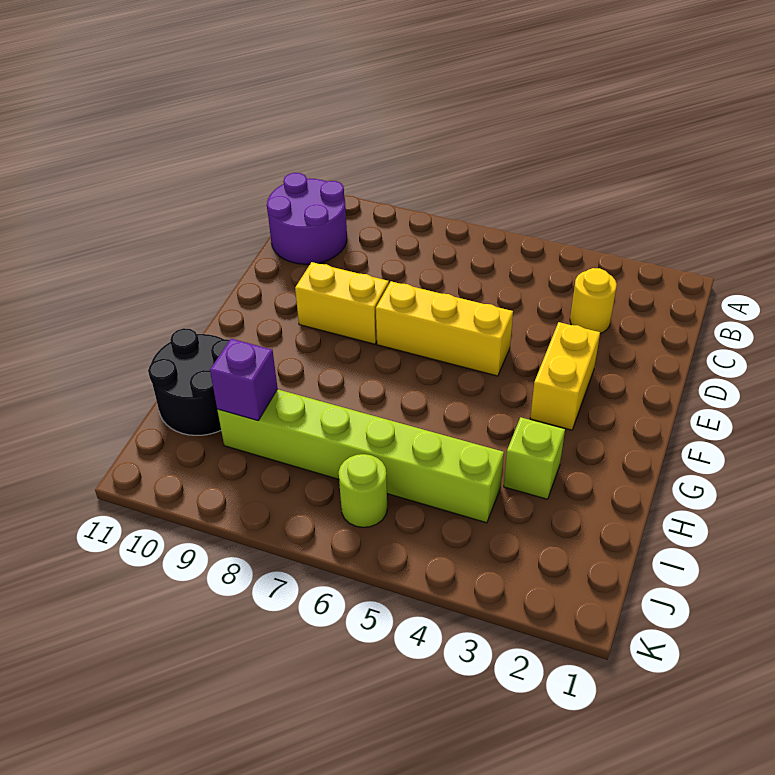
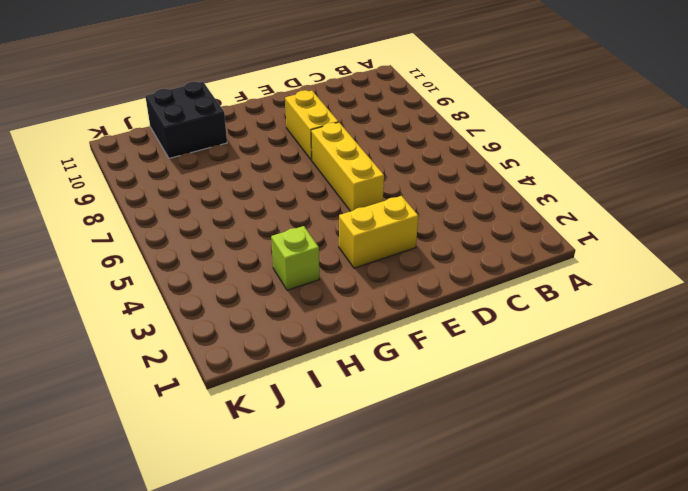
black 2x2 brick [145,82,227,158] -> black 2x2 round brick [148,328,229,435]
none -> purple 2x2 round brick [267,173,347,264]
none -> yellow 1x1 round brick [570,268,617,333]

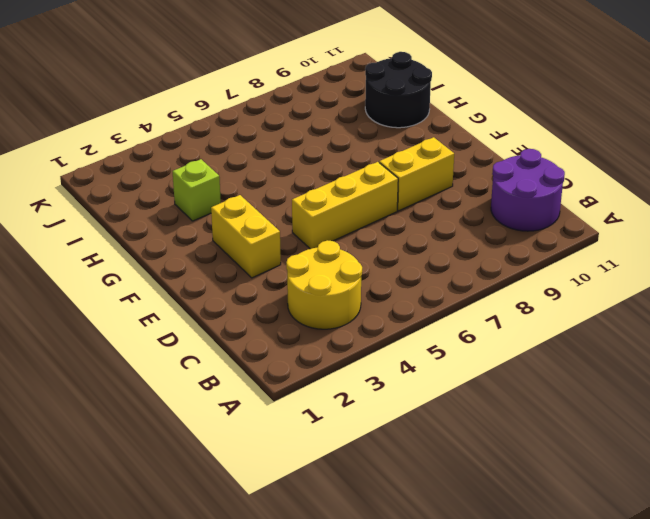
yellow 2x2 round brick [286,240,362,329] -> yellow 1x1 round brick [570,268,617,333]
none -> lime 1x6 brick [217,389,504,523]
none -> lime 1x1 round brick [339,454,387,527]

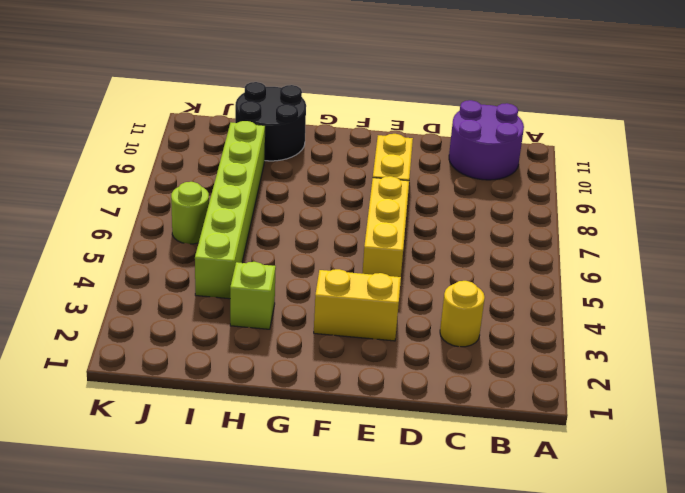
none -> purple 1x1 brick [210,339,278,420]

